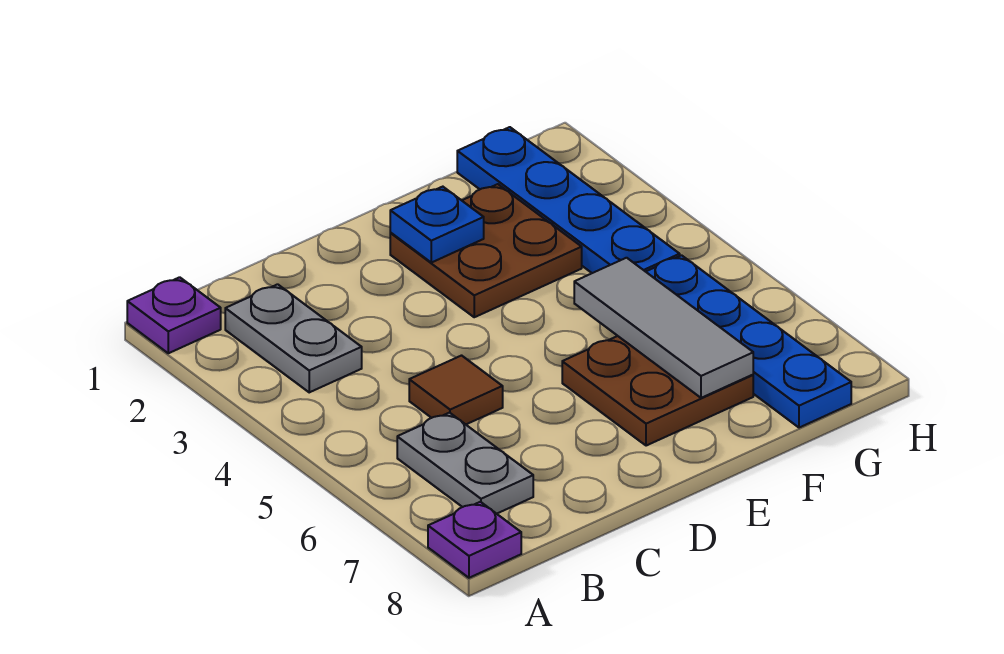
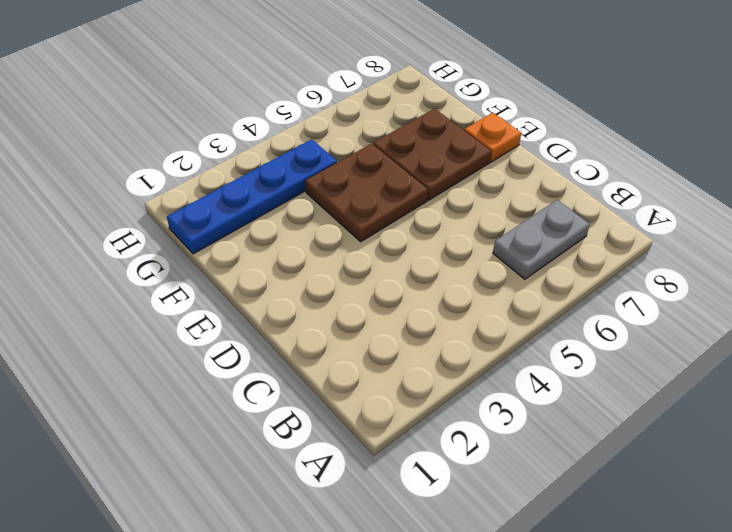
brown 2x2 plate [305,144,428,242] -> brown 2x2 plate moved to [390,184,582,317]
orange 1x1 plate [464,113,521,162] -> none
none -> purple 1x1 plate [127,277,221,353]
none -> purple 1x1 plate [428,502,521,578]

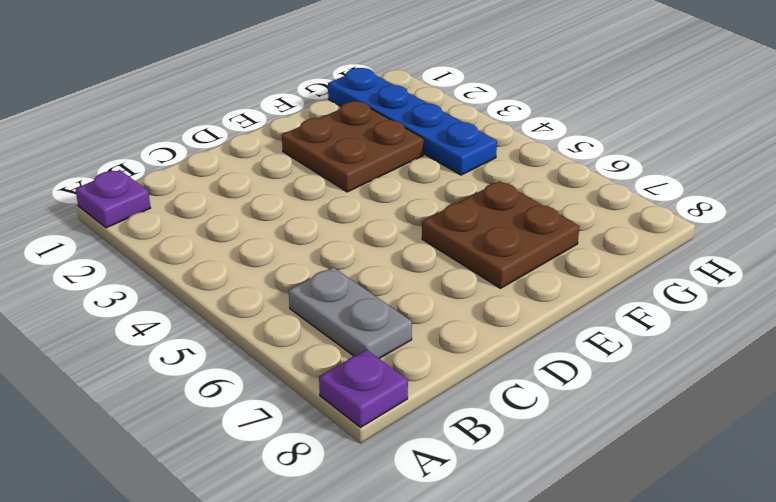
none -> grey 1x2 plate [225,284,362,392]
none -> brown 1x1 tile [409,356,503,424]

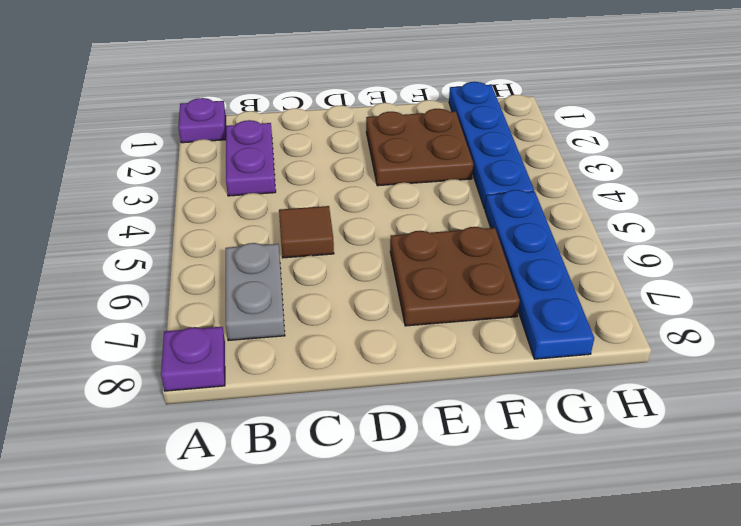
purple 1x2 plate [226,120,276,196] -> grey 1x2 plate [225,284,362,392]
none -> blue 1x1 plate [390,187,484,263]
none -> grey 1x3 tile [574,258,753,398]

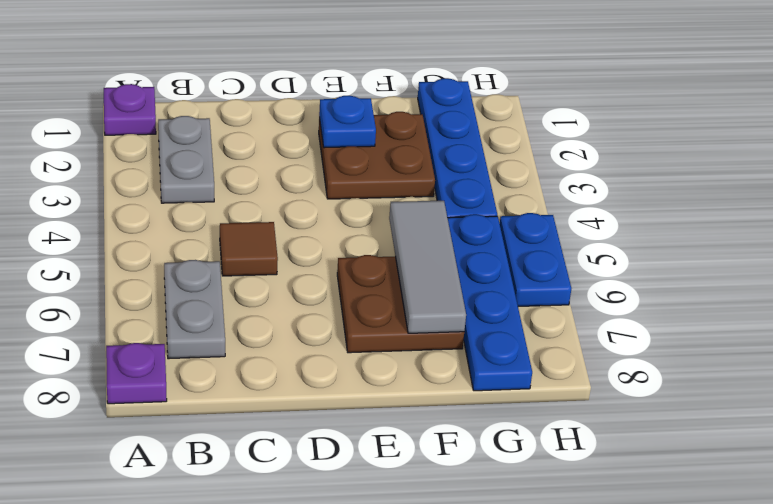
blue 1x2 plate [500,213,571,306] -> none

